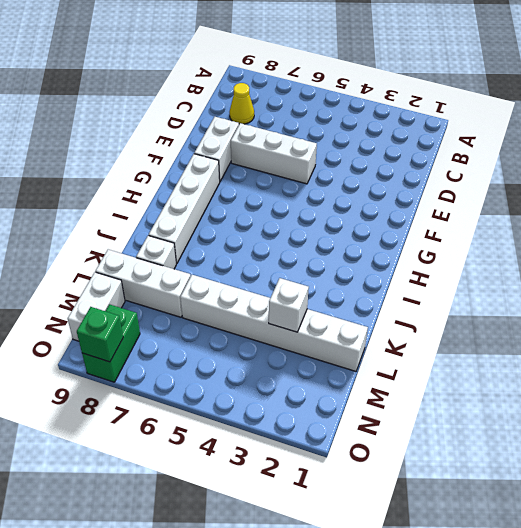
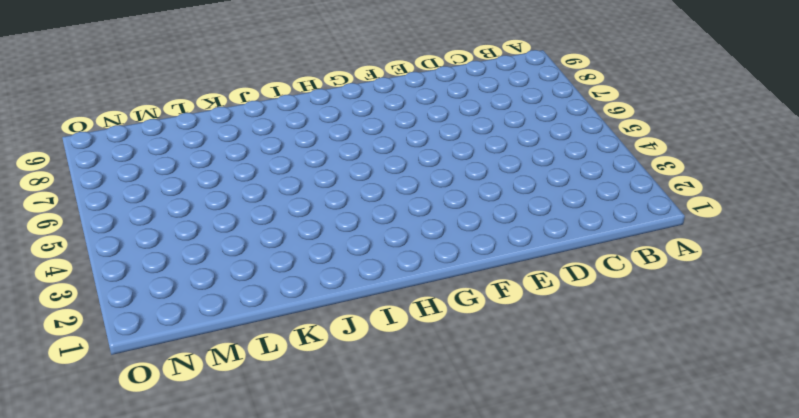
none -> yellow 1x1 cone [229,83,254,124]
none -> white 1x3 brick [231,123,317,184]

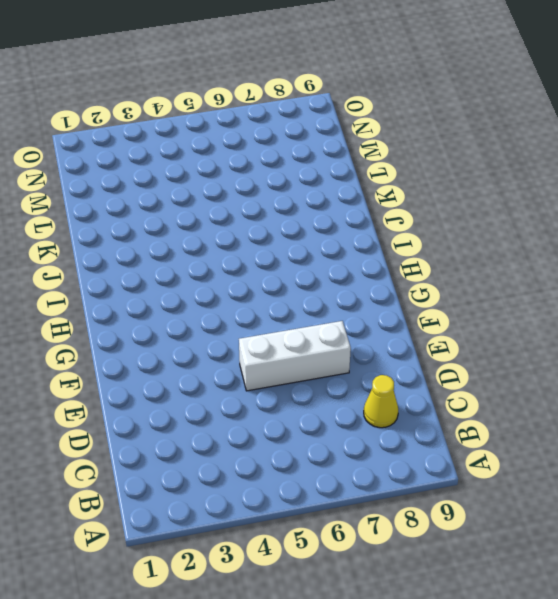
none -> white 1x2 brick [194,117,239,181]
none -> white 1x4 brick [149,154,220,264]

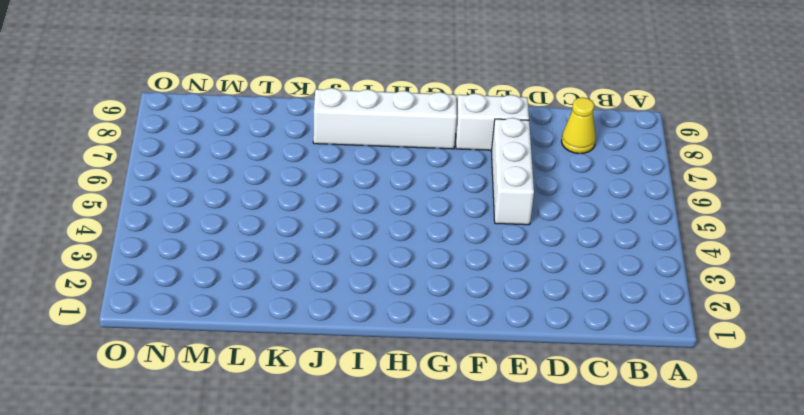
none -> white 1x1 brick [136,236,176,269]
none -> white 1x6 brick [180,275,368,371]

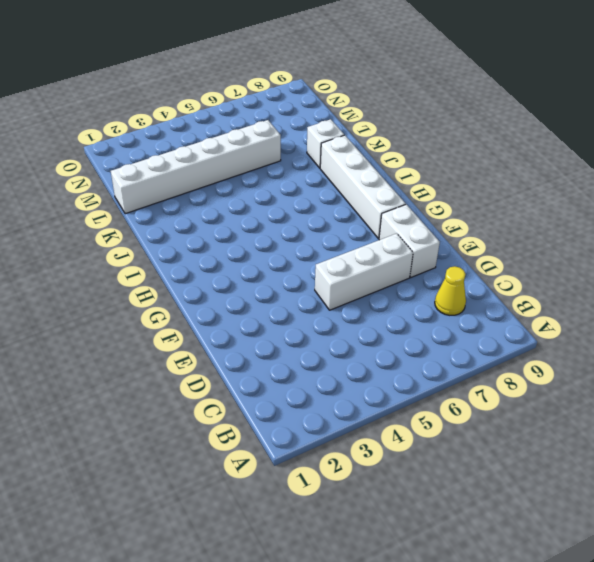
none -> white 1x3 brick [95,250,191,317]
none -> white 1x2 brick [68,272,125,341]

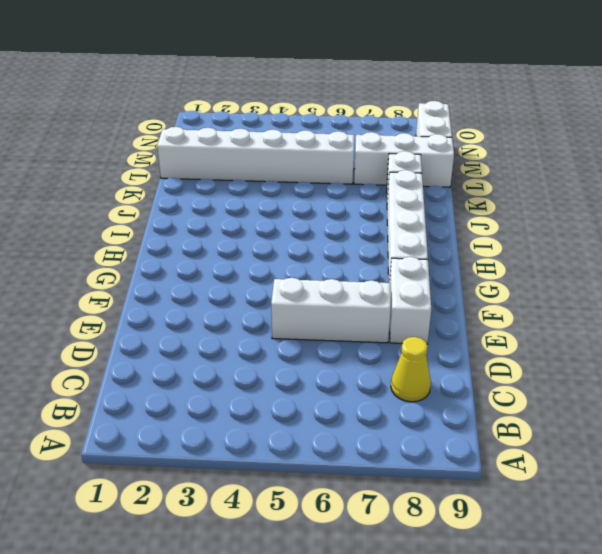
none -> green 1x2 brick [82,304,140,382]
none -> white 1x1 brick [269,278,309,332]

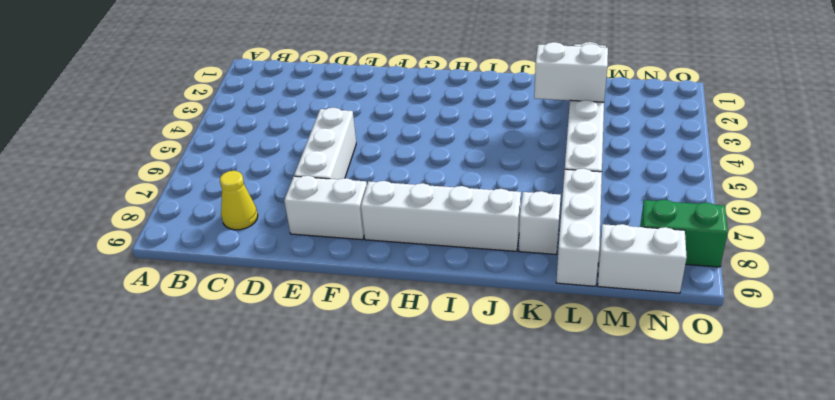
white 1x2 brick [534,42,608,102] -> white 1x1 brick [269,278,309,332]
none -> green 1x1 brick [77,307,123,362]

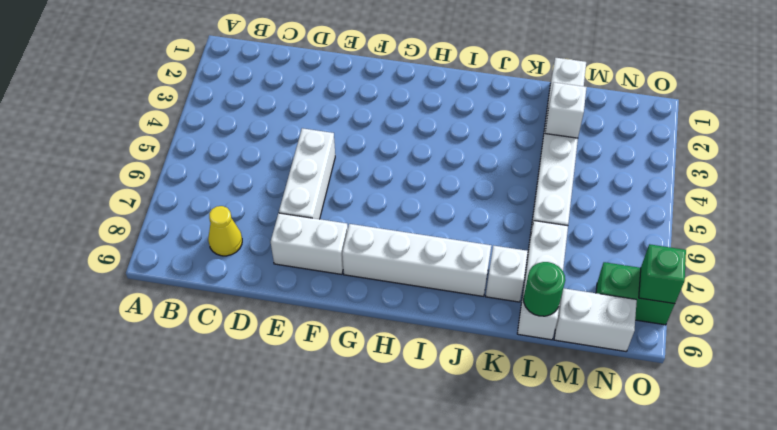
green 1x1 round brick [524,262,565,316] -> none

